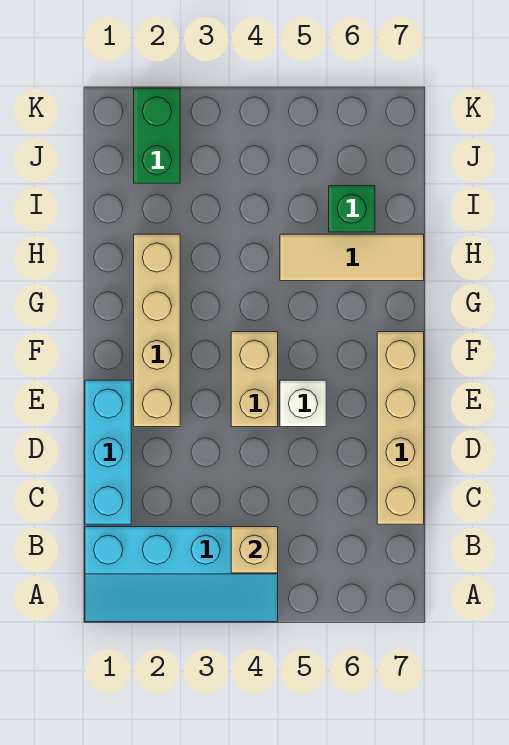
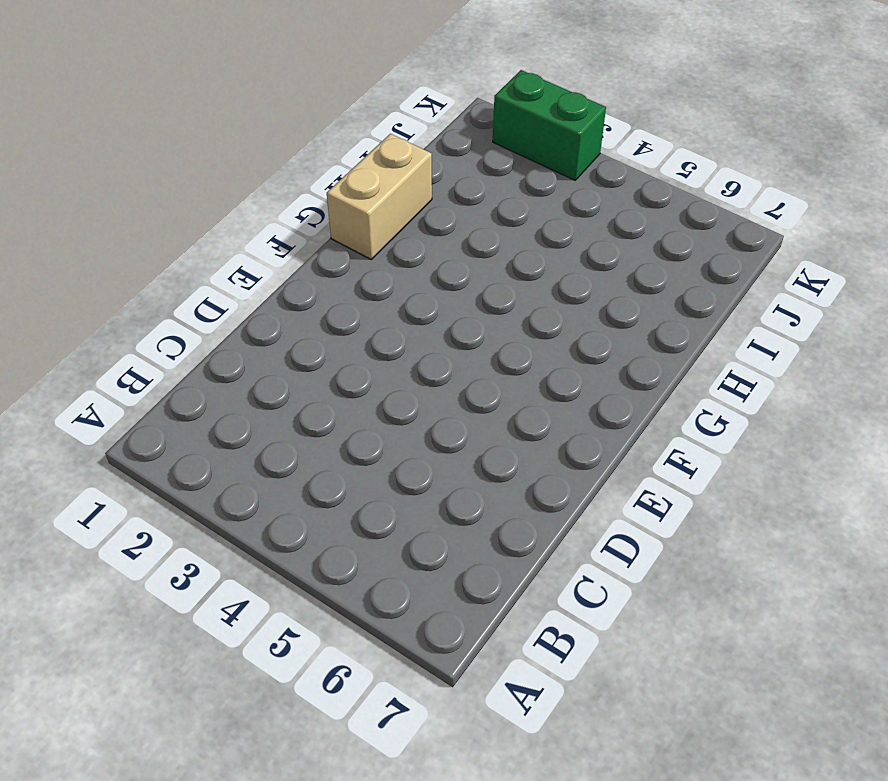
tan 1x2 brick [327,134,432,259] -> tan 1x2 brick moved to [231,332,278,427]
green 1x2 brick [493,70,606,180] -> green 1x2 brick turned to [134,88,180,183]
none -> cyan 2x4 slope [85,527,278,622]
none -> cyan 1x3 brick [85,380,131,524]

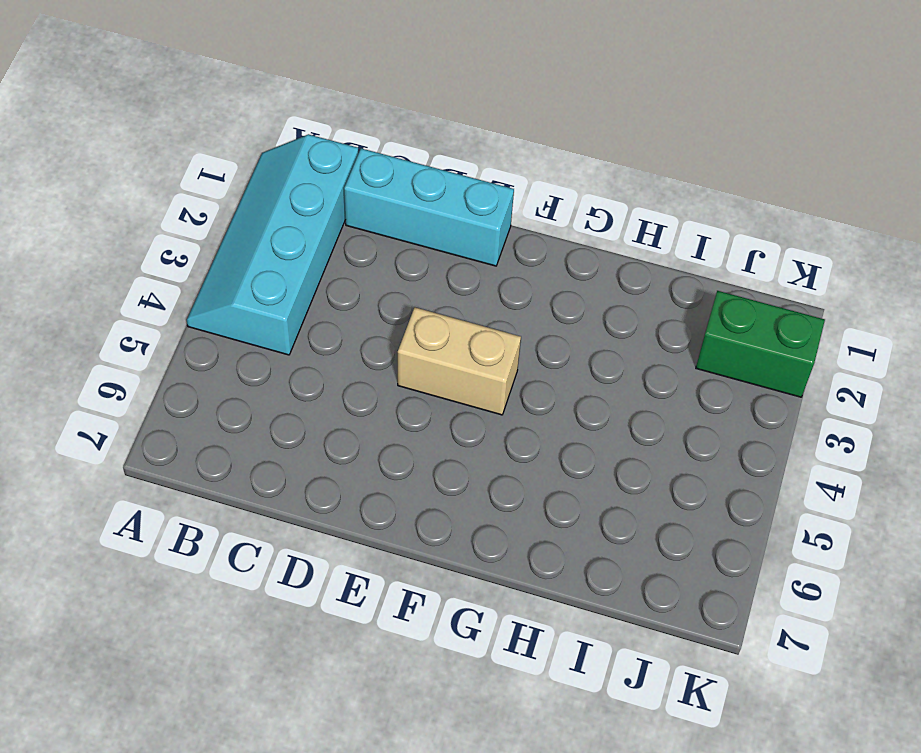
none -> tan 1x4 brick [377,332,424,524]
none -> tan 1x4 brick [134,234,180,427]

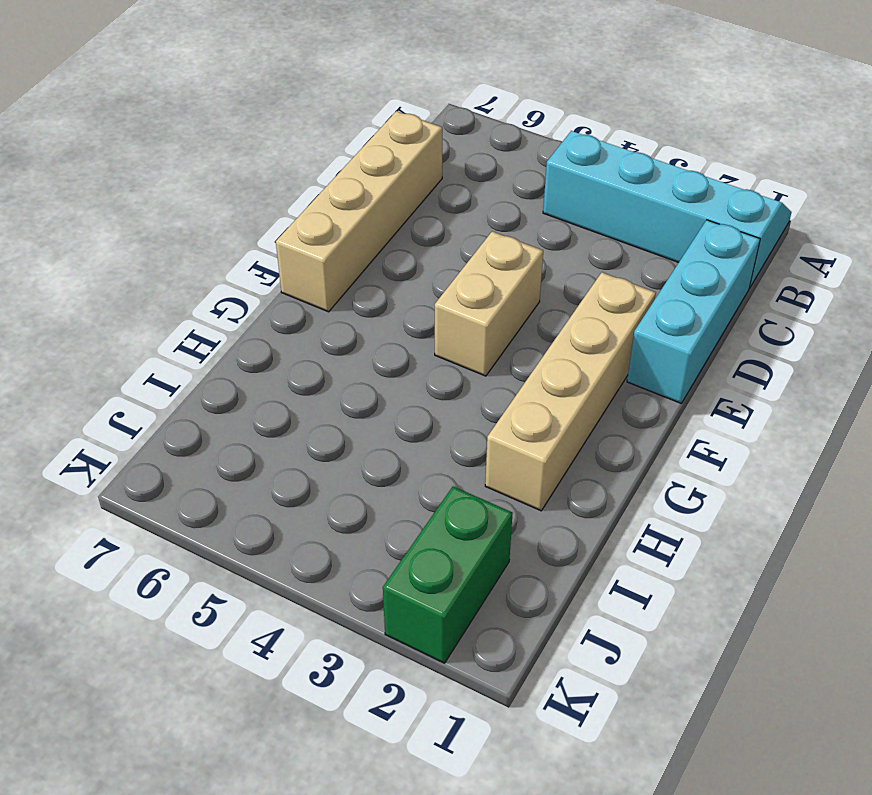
none -> white 1x1 brick [280,380,326,427]
none -> tan 1x3 tile [280,234,424,281]

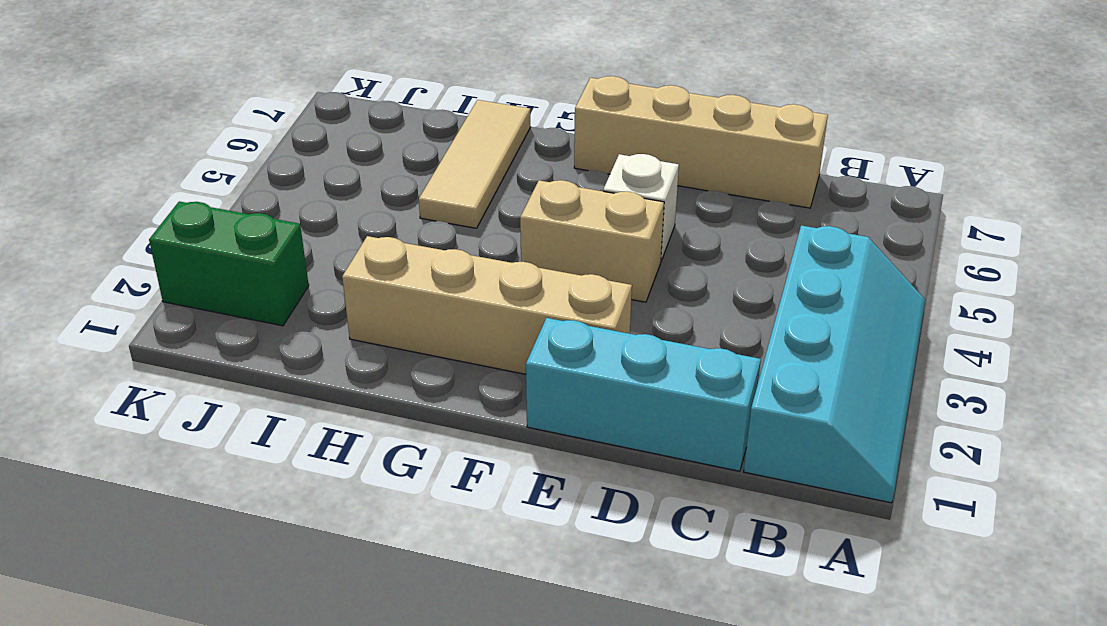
none -> green 1x1 brick [329,186,375,232]
none -> tan 1x1 brick [231,527,278,573]

